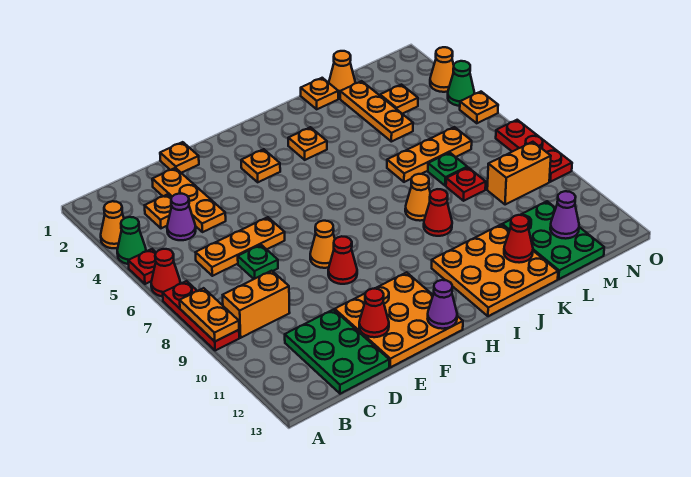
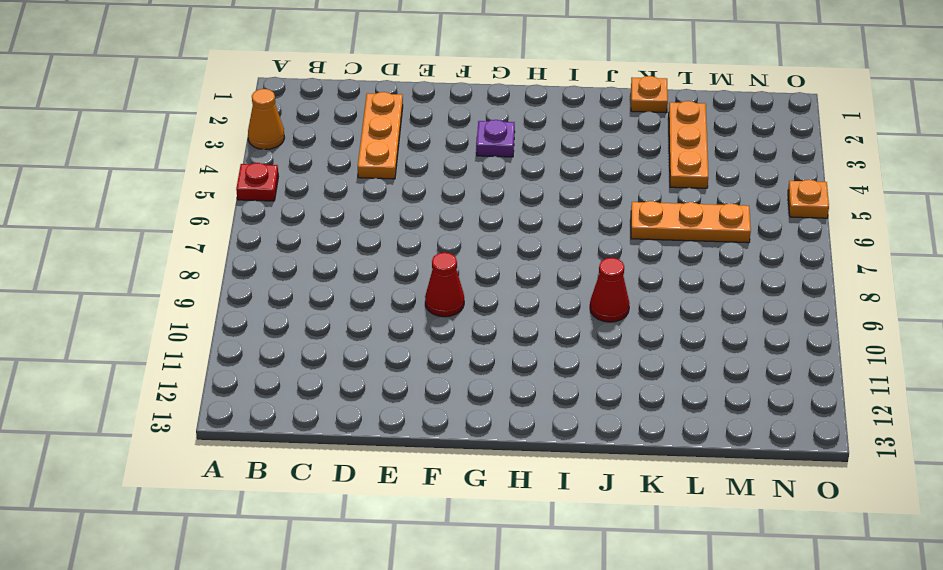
purple 1x1 plate [477,120,515,157] -> orange 1x1 plate [241,149,280,182]
none -> green 1x1 cone [117,217,146,264]
none -> red 1x1 cone [151,249,180,296]
none -> red 1x3 plate [163,281,239,351]
none -> orange 1x2 brick [223,271,290,338]

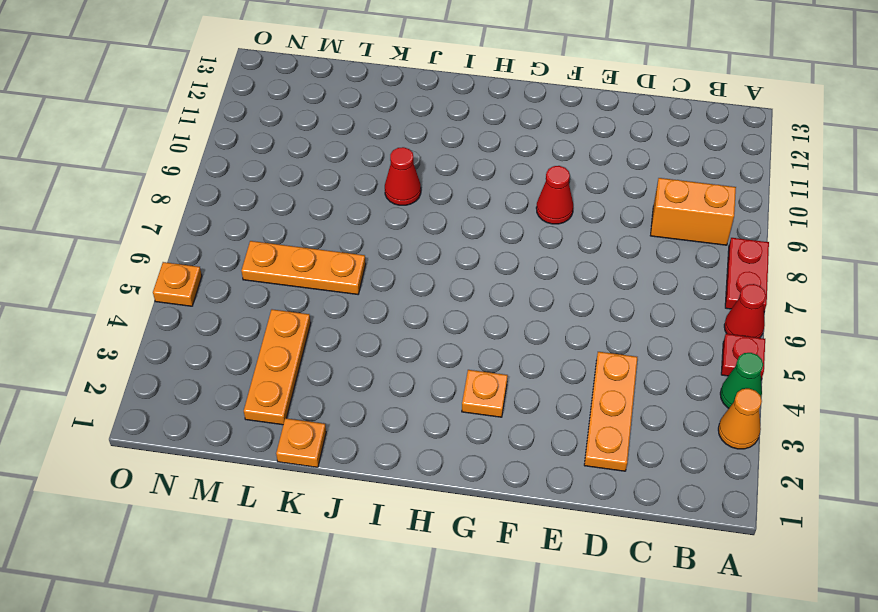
red 1x2 plate [725,238,769,311] -> red 1x3 plate [163,281,239,351]
none -> orange 1x1 plate [145,194,172,228]
none -> purple 1x1 cone [167,194,196,240]
none -> orange 1x3 plate [195,217,285,276]
none -> green 2x3 plate [285,310,389,394]

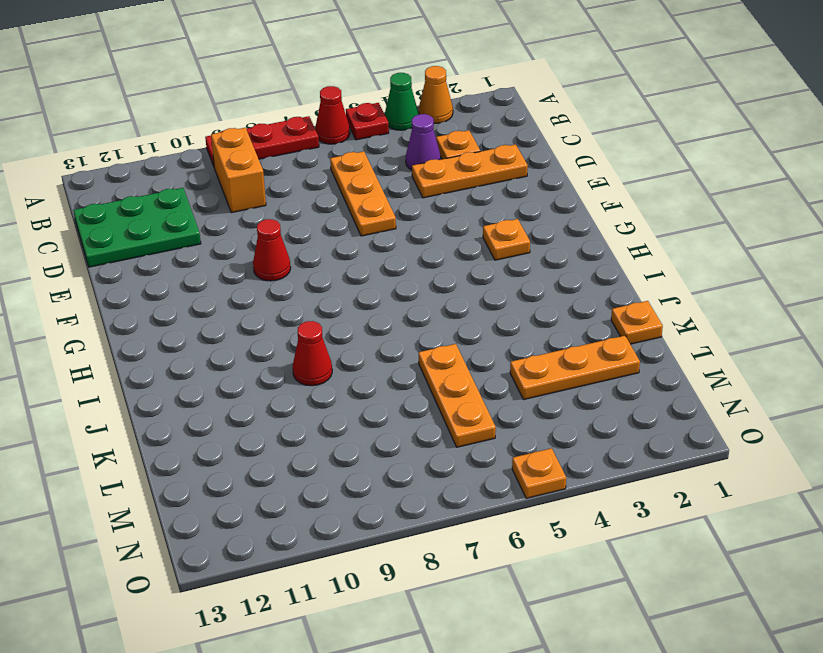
none -> green 1x1 plate [238,245,278,279]
none -> orange 1x1 plate [160,142,199,173]
none -> orange 3x3 plate [335,272,463,367]
none -> orange 1x1 cone [310,221,335,268]

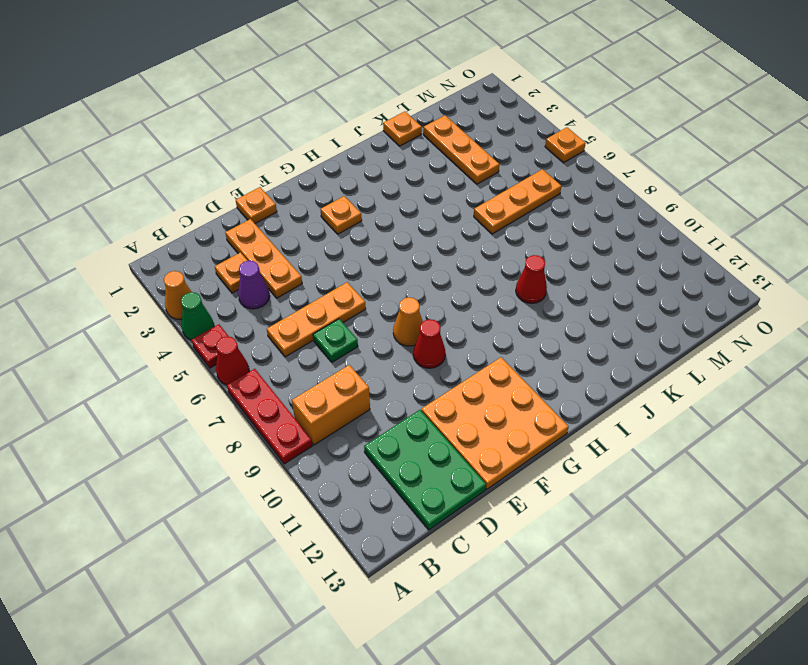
none -> orange 1x1 plate [288,127,327,160]
none -> orange 3x3 plate [432,225,558,316]
none -> orange 1x1 cone [405,174,430,221]
none -> orange 1x1 cone [329,51,355,95]

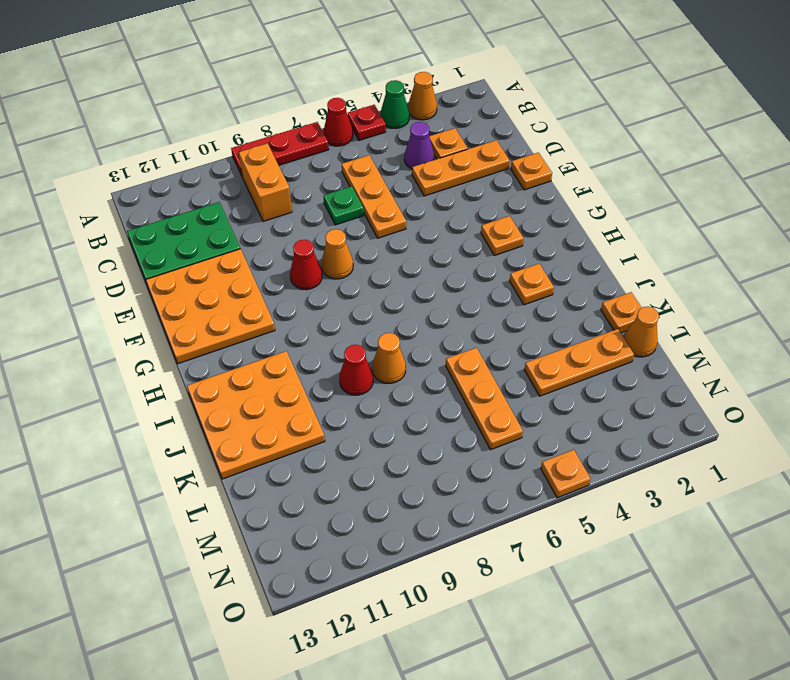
none -> green 1x1 plate [428,153,467,186]
none -> red 1x1 plate [446,167,486,201]
none -> green 2x3 plate [502,201,604,279]
none -> orange 1x1 plate [380,85,418,114]

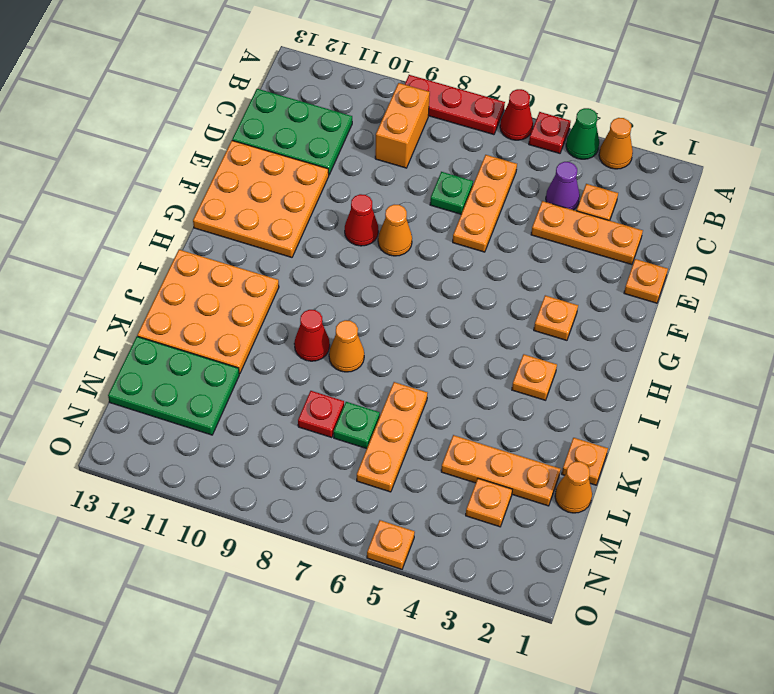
none -> orange 1x2 brick [487,142,551,205]
none -> orange 1x1 cone [430,47,454,92]
none -> green 1x1 cone [448,61,475,106]
none -> red 1x3 plate [496,120,572,182]

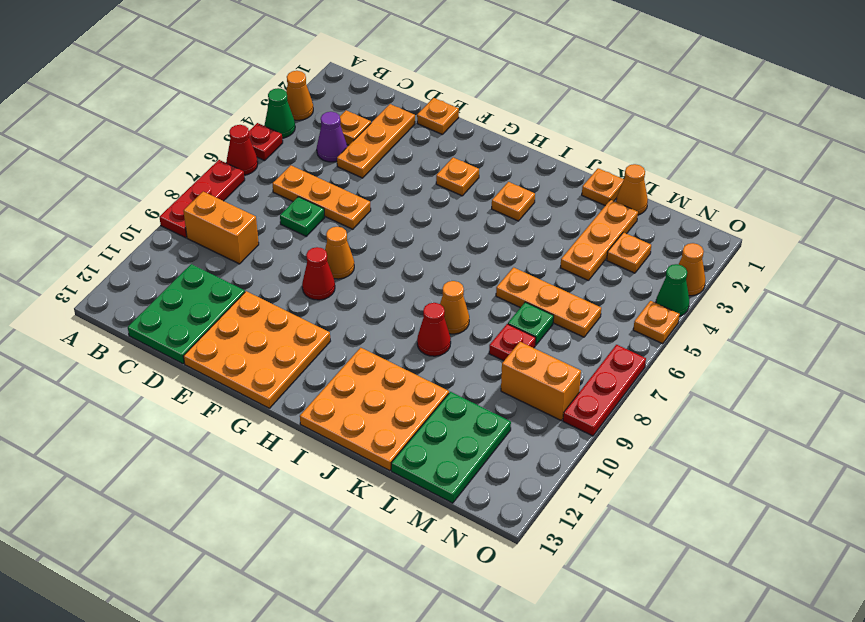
none -> orange 1x2 plate [180,288,239,341]
none -> red 1x1 cone [359,289,389,337]
none -> purple 1x1 cone [428,280,457,329]
none -> red 1x1 cone [504,215,533,263]

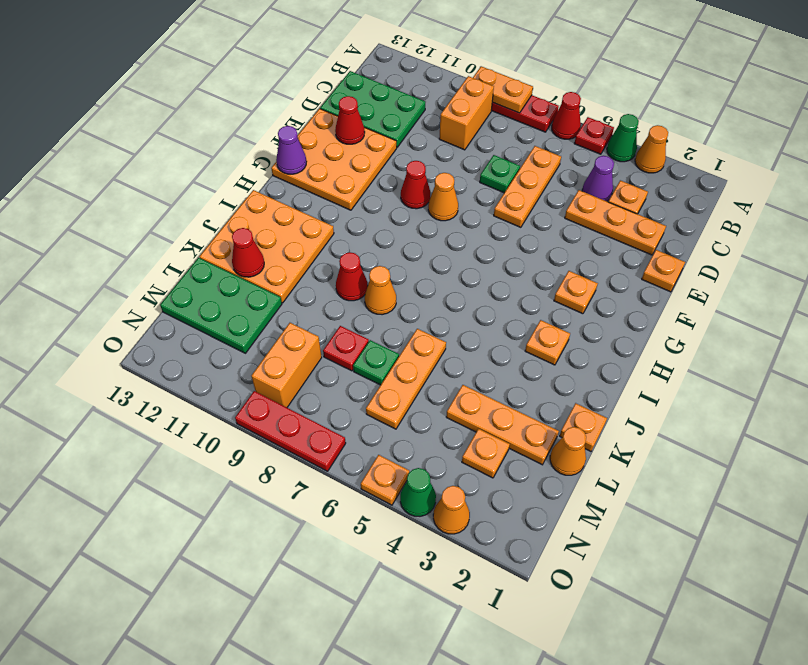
none -> purple 1x1 cone [550,191,579,239]

